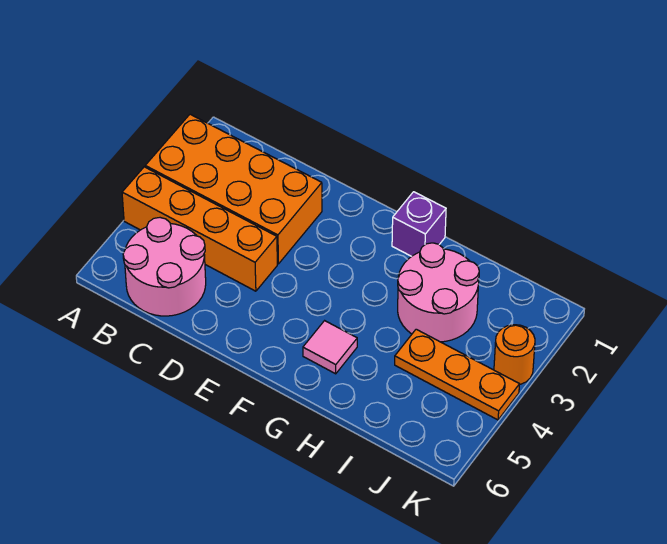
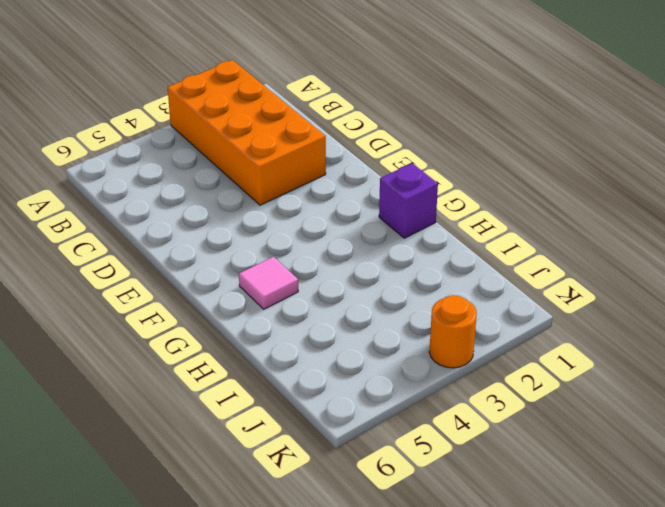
none -> orange 1x4 brick [122,167,277,291]
none -> pink 2x2 round brick [123,218,206,316]

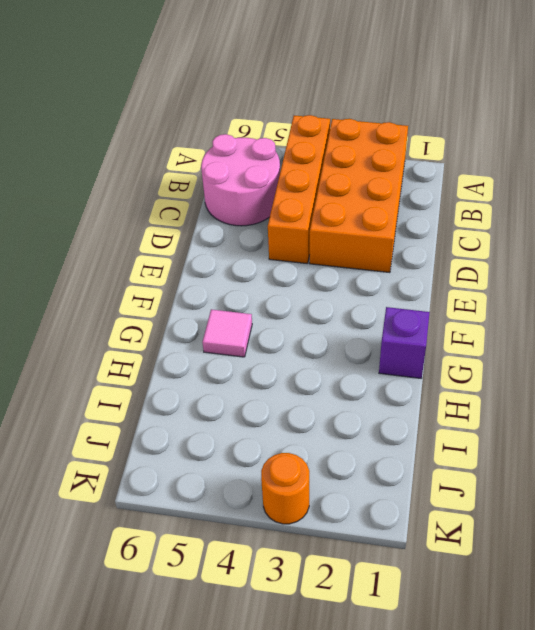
none -> pink 2x2 round brick [398,243,479,342]
none -> orange 1x3 plate [395,329,519,420]

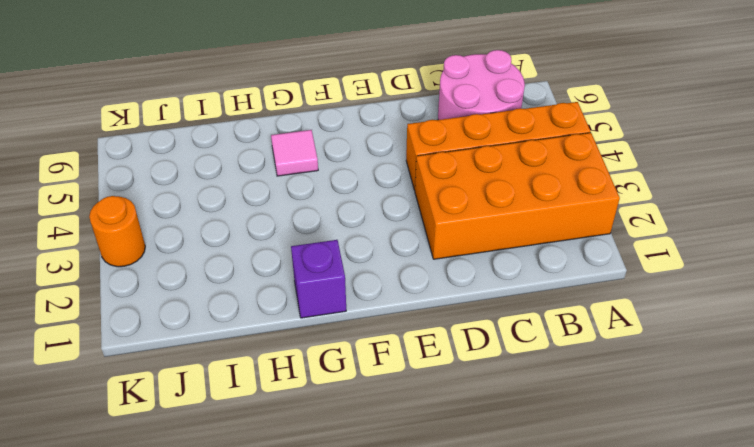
none -> pink 2x2 round brick [398,243,479,342]
none -> orange 1x3 plate [395,329,519,420]

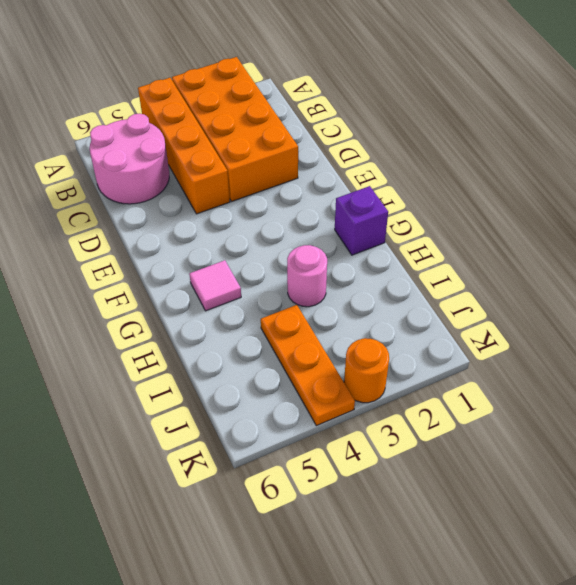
pink 1x1 round brick [287,245,327,307] -> pink 2x2 round brick [398,243,479,342]

